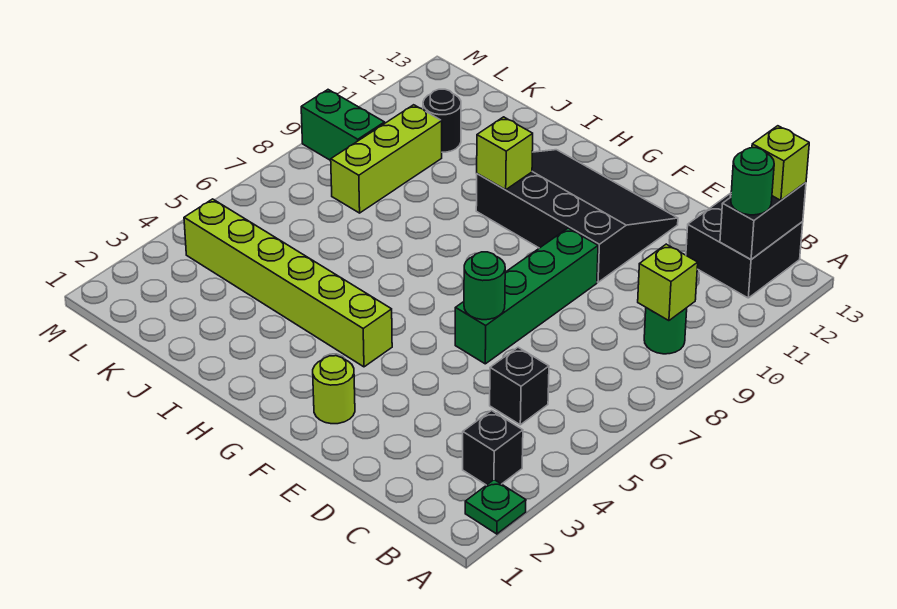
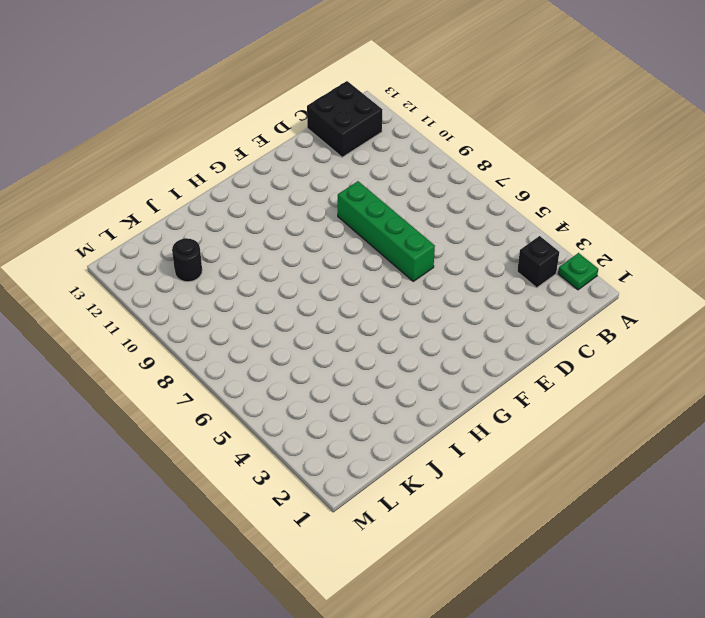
none -> green 1x1 round brick [644,308,687,354]
none -> black 1x1 brick [490,347,549,425]
none -> black 3x4 slope [476,150,678,282]

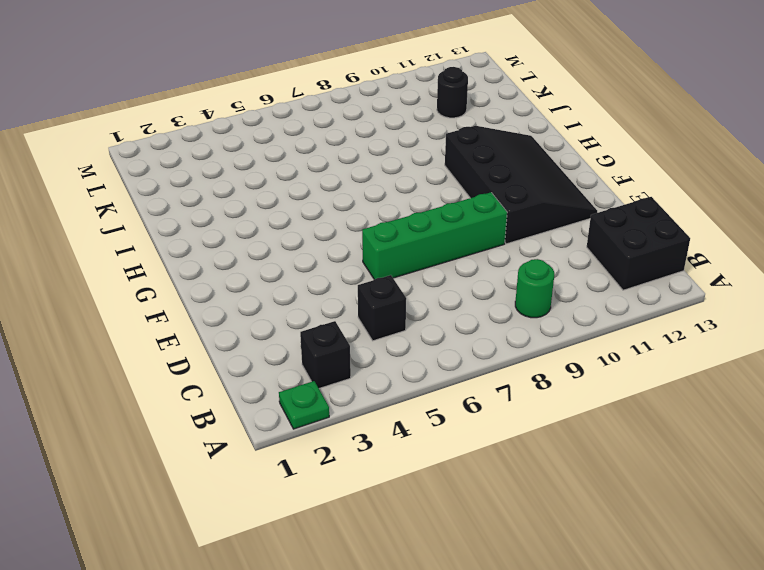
none -> lime 1x1 round brick [313,356,355,424]
none -> lime 1x6 brick [184,199,392,367]
none -> lime 1x3 brick [331,105,442,213]

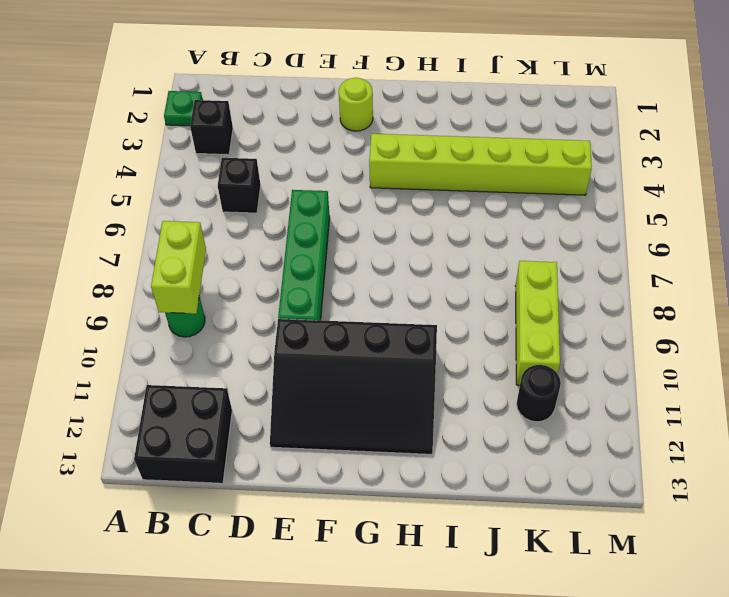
lime 1x2 brick [151,221,206,314] -> lime 1x1 brick [638,244,698,321]
none -> green 1x2 brick [301,90,385,161]
none -> black 1x2 brick [720,182,806,259]
none -> green 1x1 round brick [464,252,505,320]

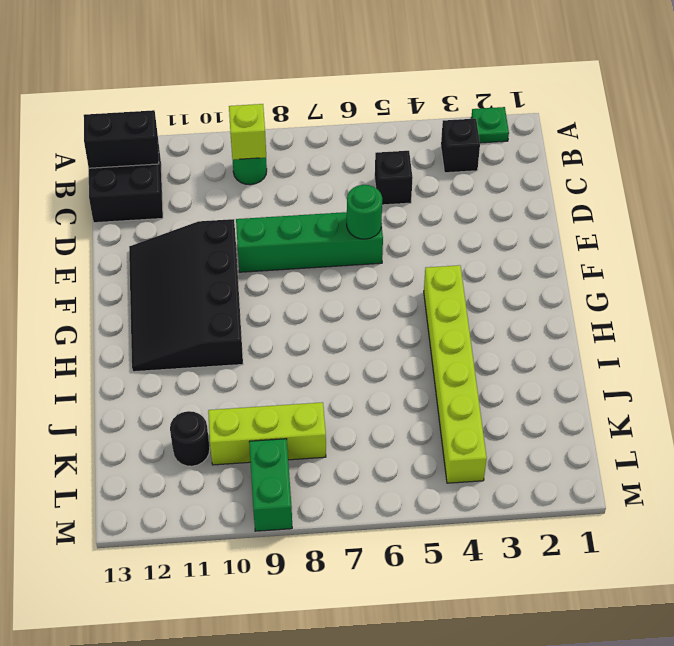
none -> lime 1x1 round brick [313,356,355,424]
none -> lime 1x1 brick [477,117,533,190]
none -> green 1x1 round brick [731,148,774,215]

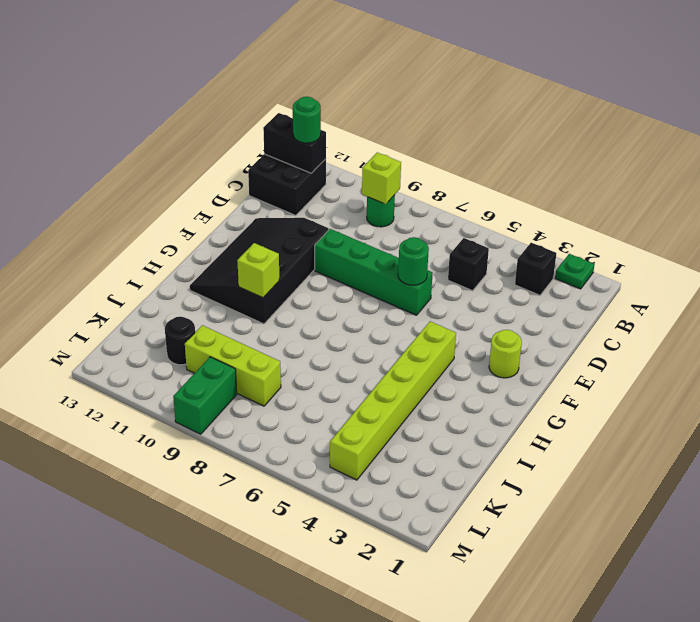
none -> lime 1x1 brick [752,126,809,200]

